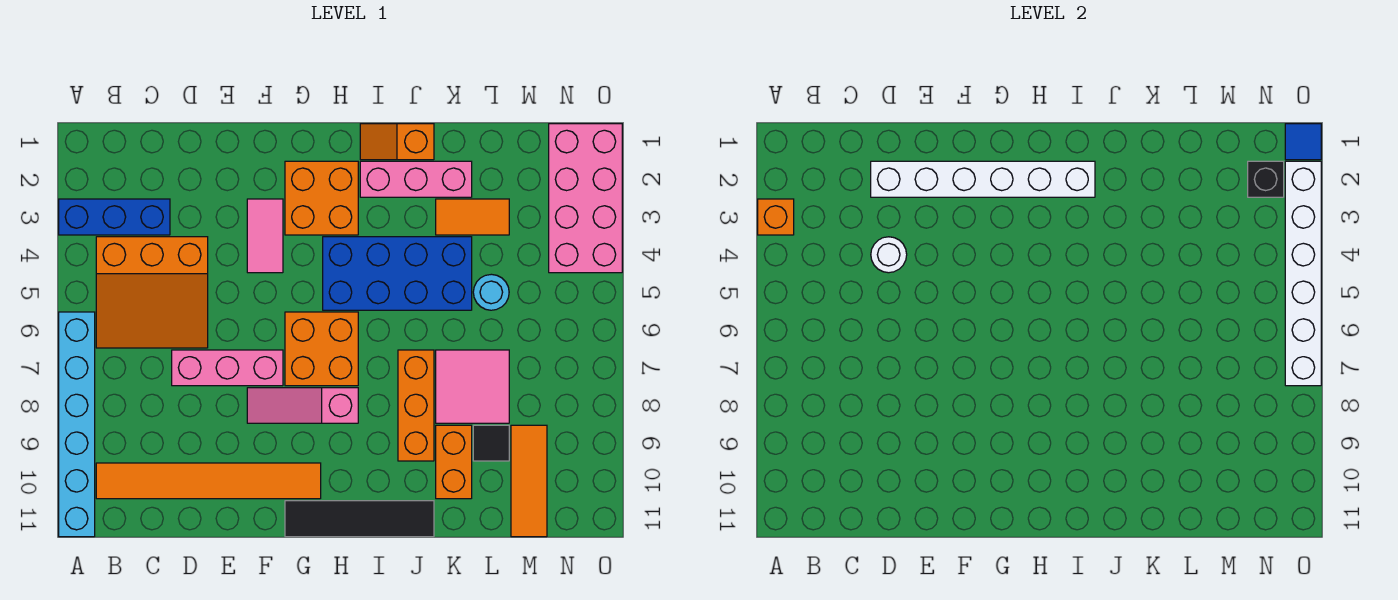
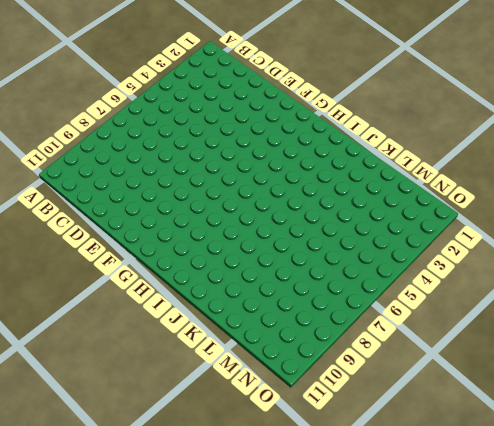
none -> blue 1x3 brick [59,199,170,235]
none -> cyan 1x6 brick [59,312,95,537]
none -> orange 3x3 slope [96,237,208,348]

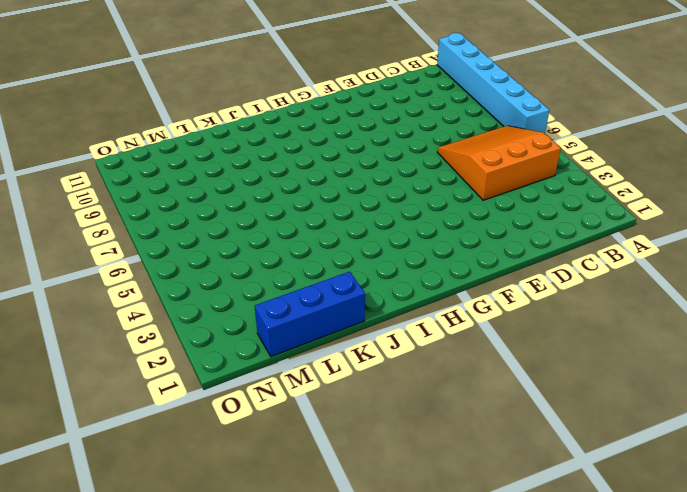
blue 1x3 brick [255,272,365,357] -> blue 1x3 brick moved to [59,199,170,235]
none -> orange 1x6 tile [96,463,321,499]
none -> pink 1x3 brick [172,350,283,386]
none -> pink 1x2 tile [247,199,283,273]

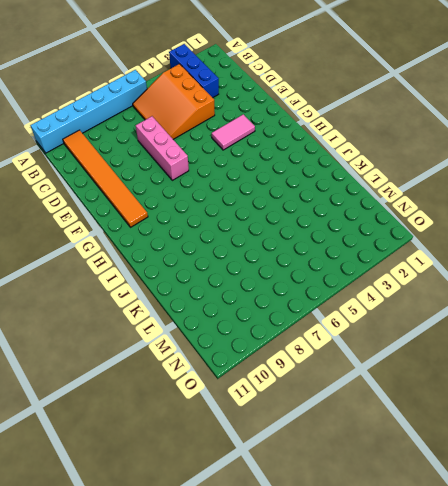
none -> pink 1x3 slope [247,388,358,423]
none -> orange 2x2 brick [285,161,358,235]
none -> orange 2x2 brick [285,312,358,386]

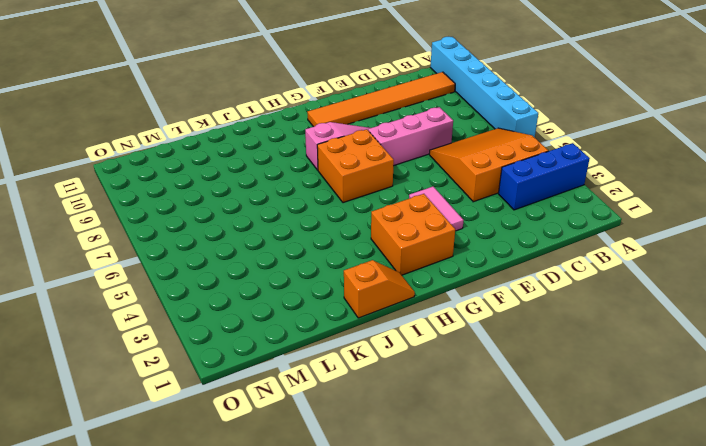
none -> black 1x4 tile [285,501,434,537]
none -> blue 2x4 brick [323,237,472,310]
none -> pink 1x3 brick [360,161,472,197]

